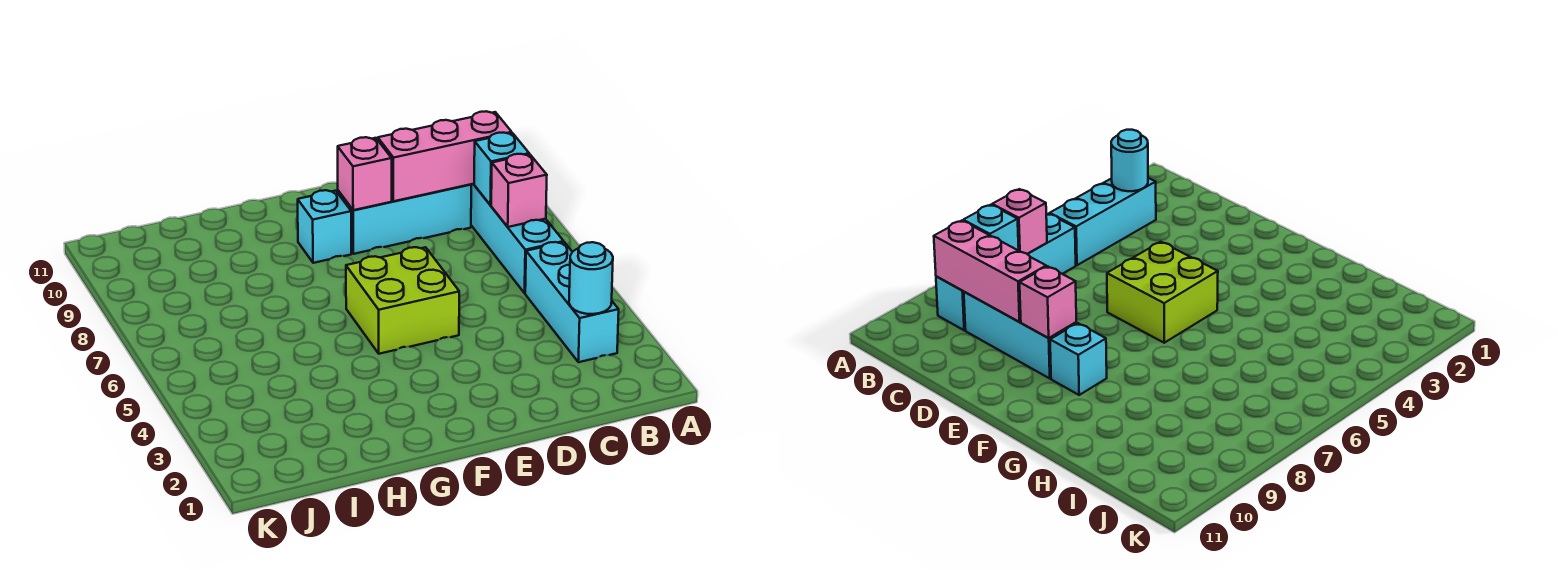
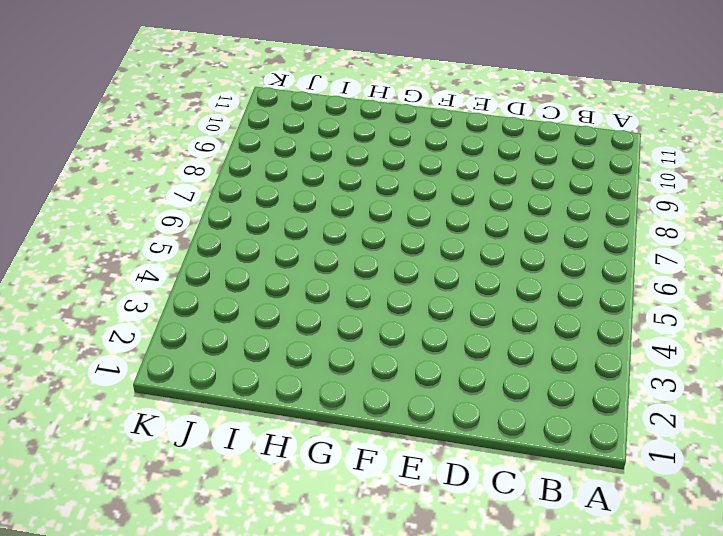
none -> cyan 1x3 brick [525,242,619,362]
none -> cyan 1x4 brick [471,184,564,293]

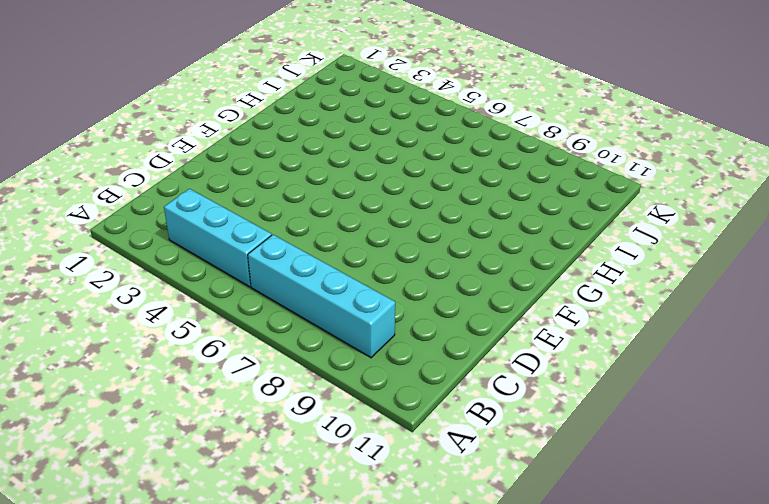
none -> cyan 1x3 brick [338,184,471,254]
none -> lime 2x2 brick [346,247,459,354]

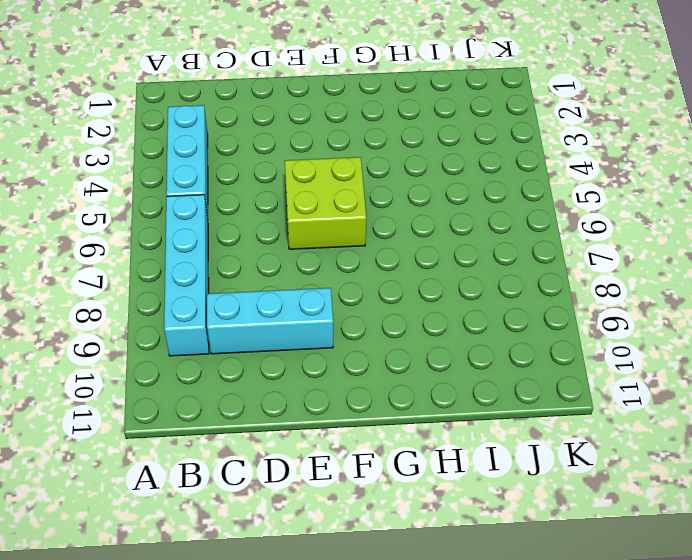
none -> cyan 1x1 brick [298,190,351,263]
none -> cyan 1x1 round brick [569,242,613,314]

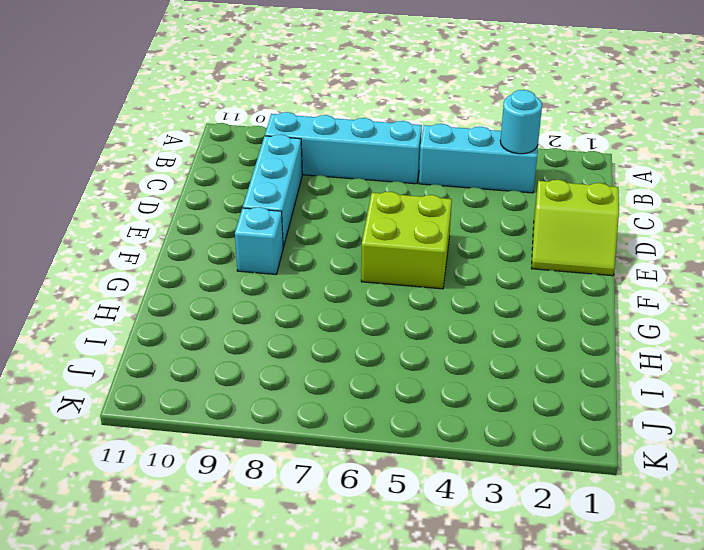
lime 2x2 slope [531,180,619,276] -> none
none -> pink 1x1 brick [491,154,547,227]
none -> cyan 1x1 brick [474,133,529,205]

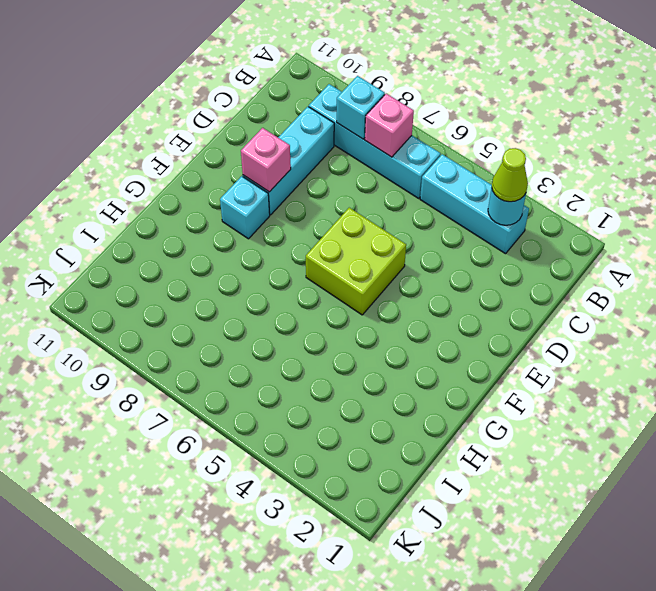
lime 1x1 cone [492,148,528,202] -> none
none -> pink 1x3 brick [378,111,512,201]

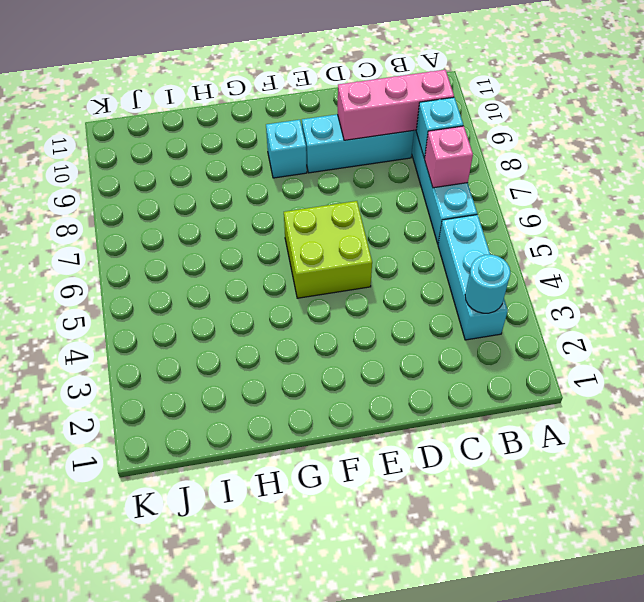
none -> pink 1x1 brick [338,137,392,210]

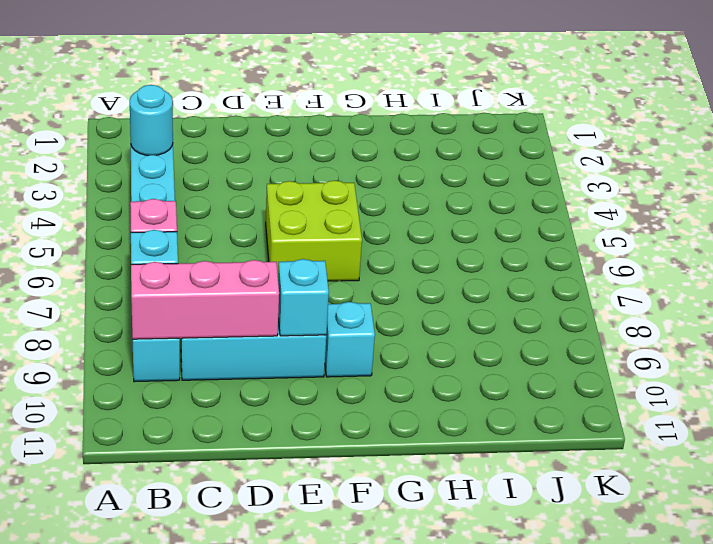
cyan 1x1 brick [278,259,329,336] -> pink 1x1 brick [338,137,392,210]

